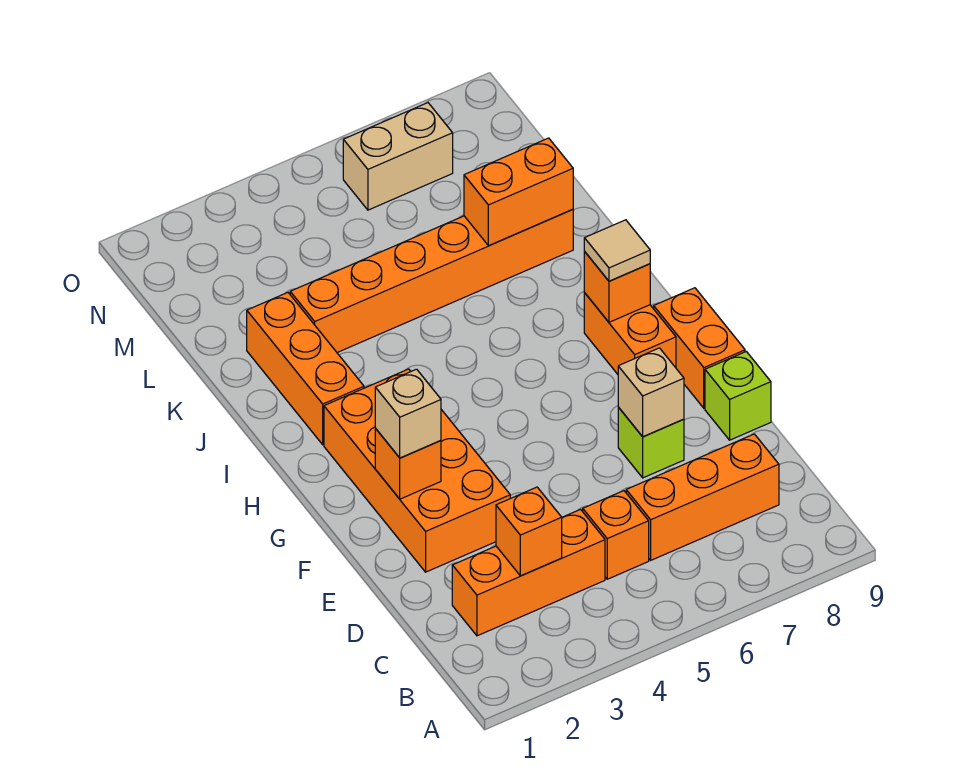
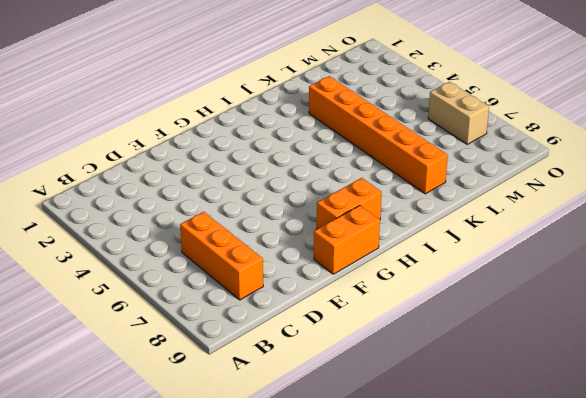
none -> orange 1x3 brick [452,509,605,636]
none -> orange 1x1 brick [583,491,649,579]
none -> orange 2x4 brick [324,369,510,572]

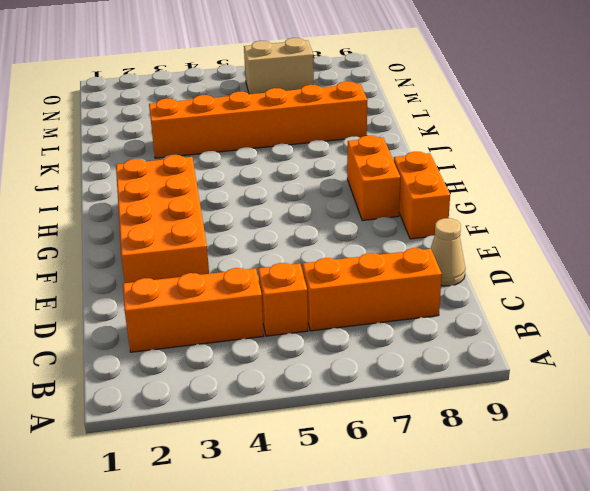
tan 1x1 cone [430,218,466,286] -> none
none -> lime 1x1 brick [618,407,684,478]
none -> lime 1x1 brick [705,352,771,440]
none -> orange 1x3 brick [247,293,364,445]

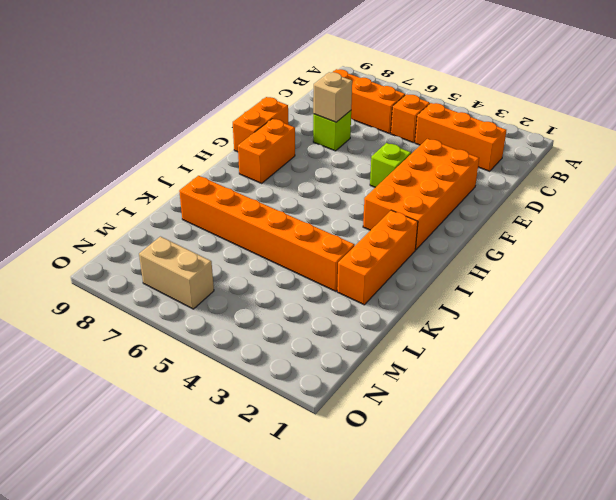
lime 1x1 brick [370,143,411,188] -> lime 1x1 brick moved to [705,352,771,440]
none -> orange 1x1 brick [496,487,562,576]
none -> orange 1x1 brick [375,428,441,499]
none -> orange 1x1 brick [584,252,650,322]

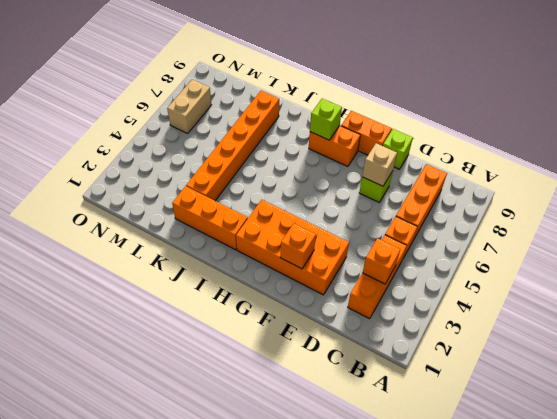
lime 1x1 brick [310,99,342,140] -> orange 1x1 brick [584,252,650,322]
none -> orange 1x2 brick [464,138,573,246]
none -> tan 1x1 brick [375,369,441,458]
none -> tan 1x1 tile [584,220,650,281]

